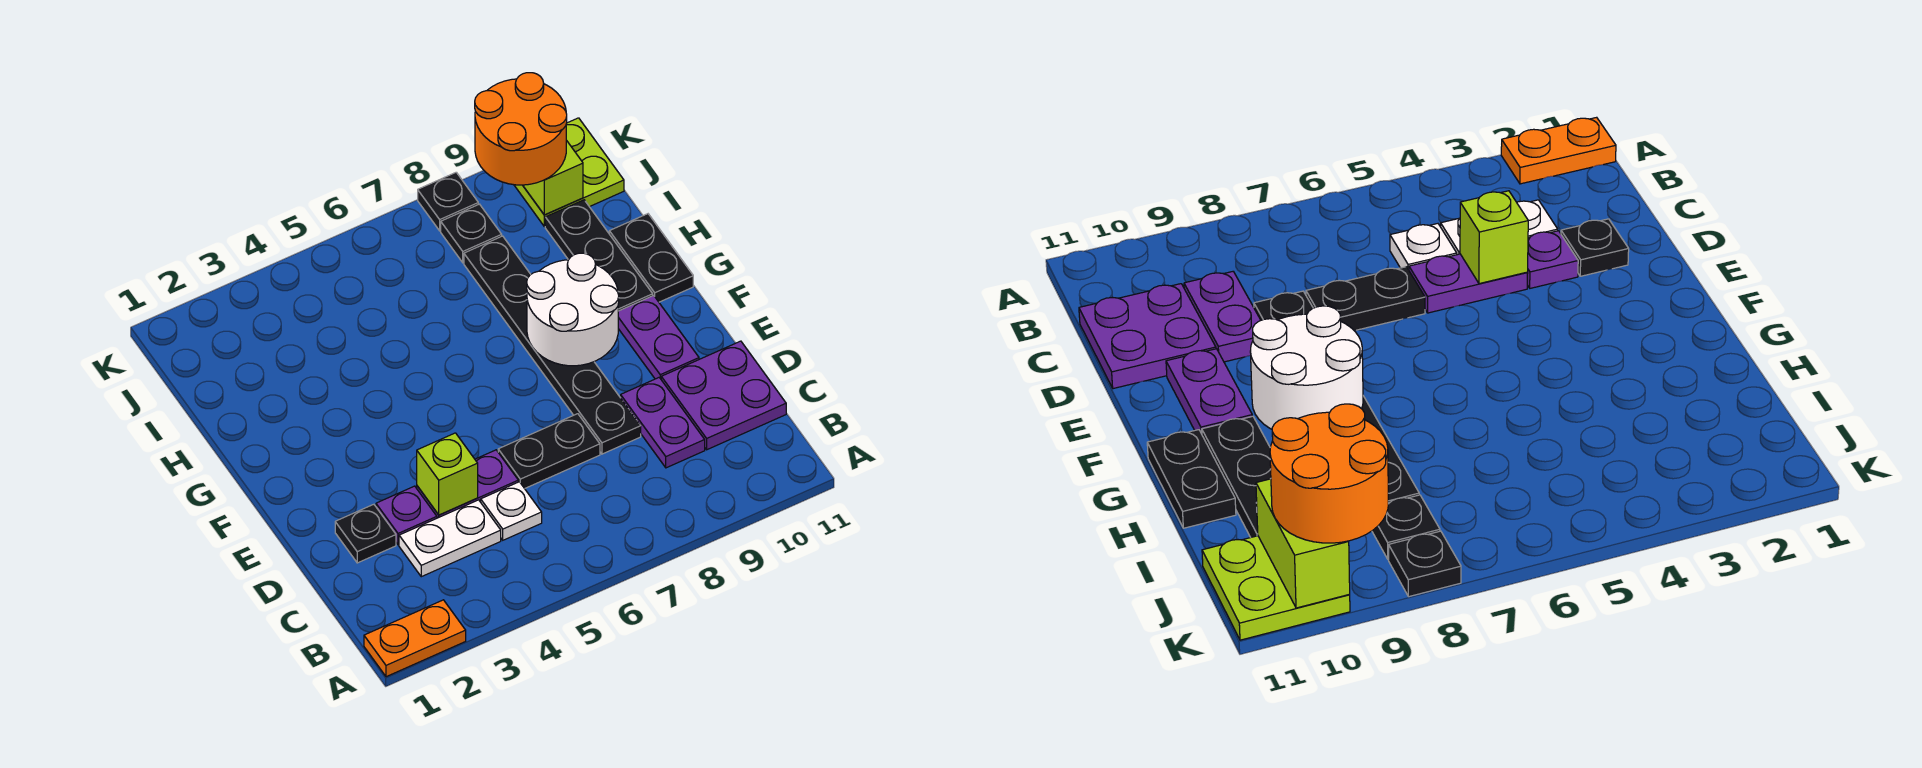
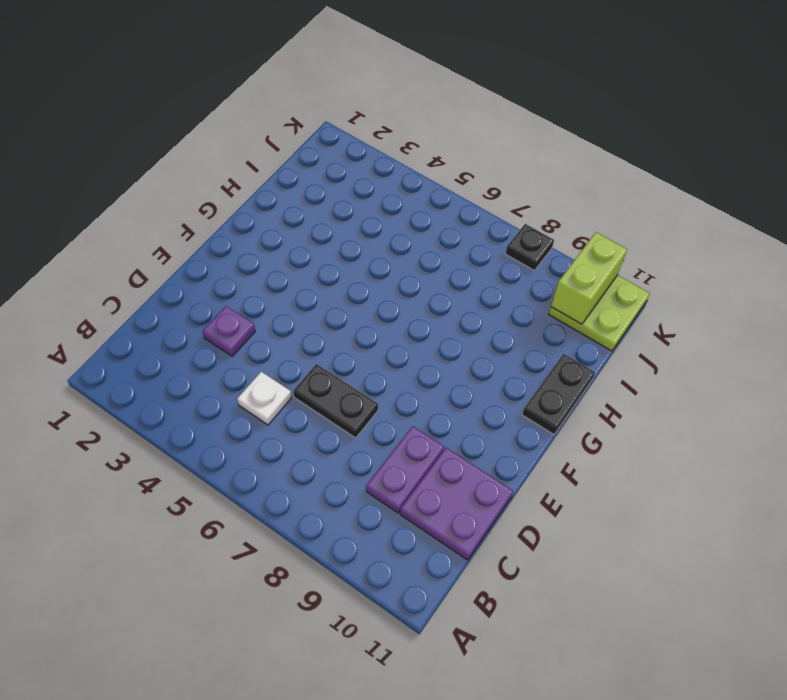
none -> orange 1x2 plate [364,600,466,677]
none -> white 1x2 plate [399,500,501,577]
none -> black 1x1 plate [335,504,396,563]

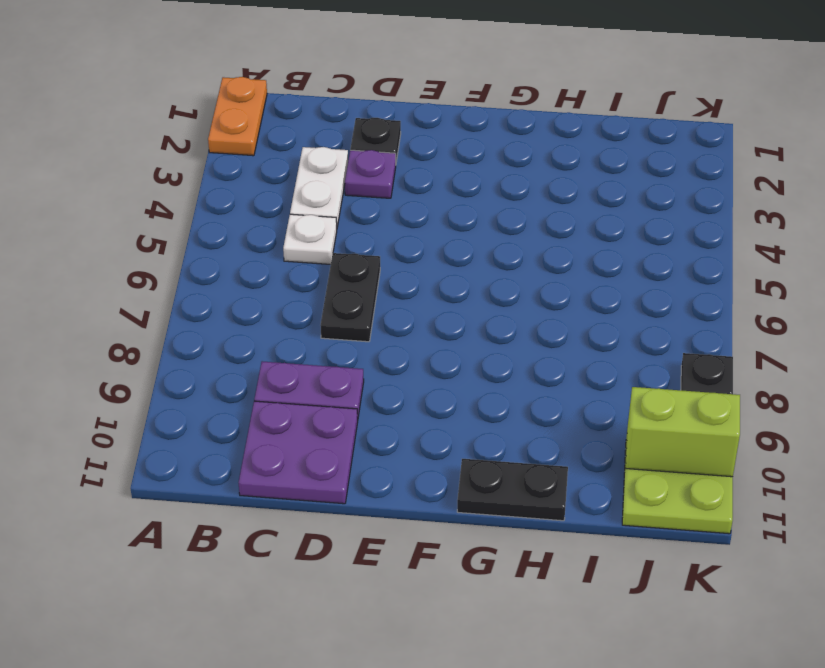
none -> purple 1x2 plate [417,450,518,518]
none -> black 1x6 plate [464,236,641,454]
none -> purple 1x2 plate [618,295,699,379]

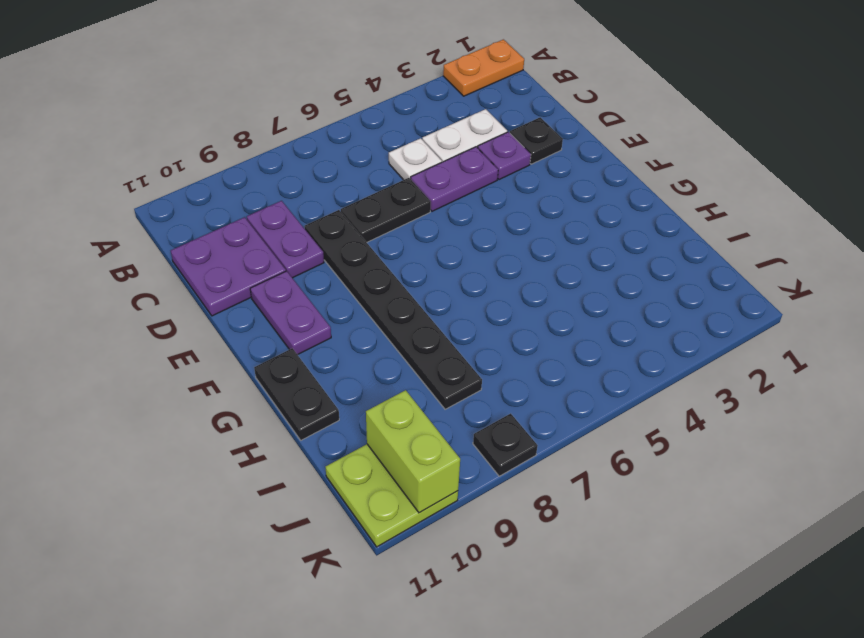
none -> black 1x3 plate [545,200,653,311]
none -> black 1x1 plate [441,204,502,263]
none -> lime 1x1 brick [417,433,478,515]

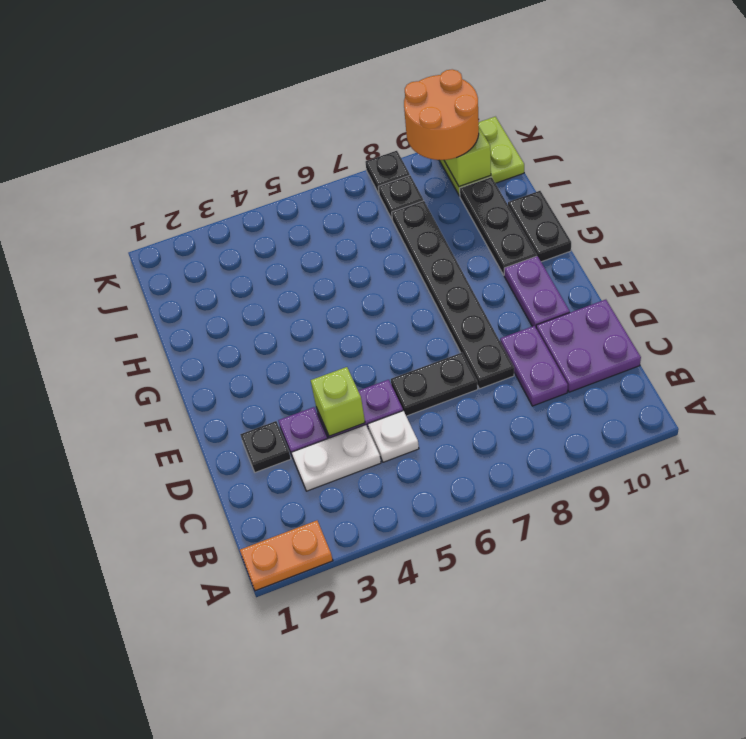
none -> white 2x2 round brick [527,253,619,366]

